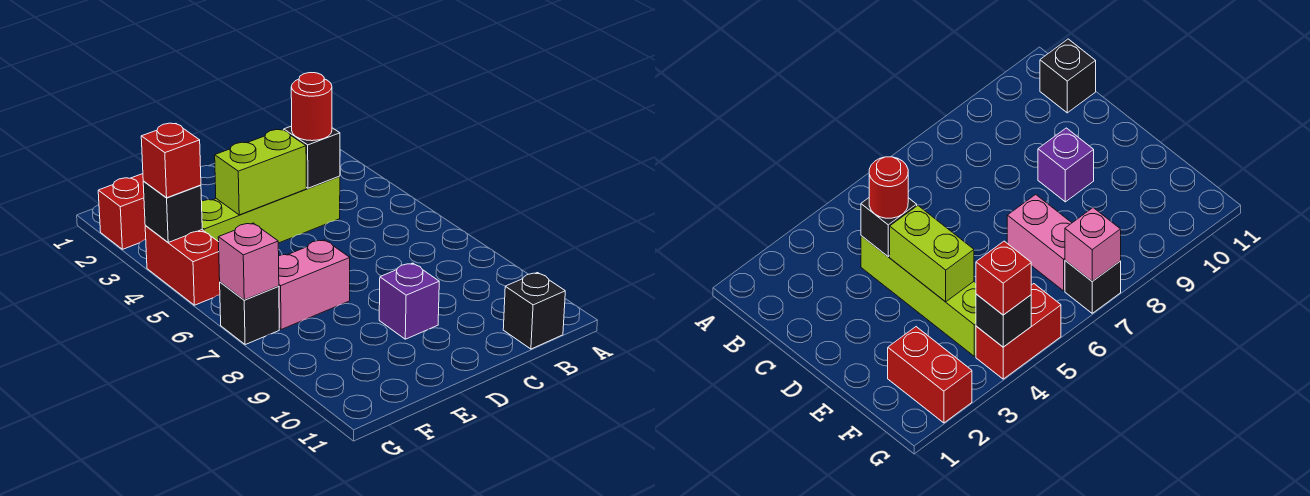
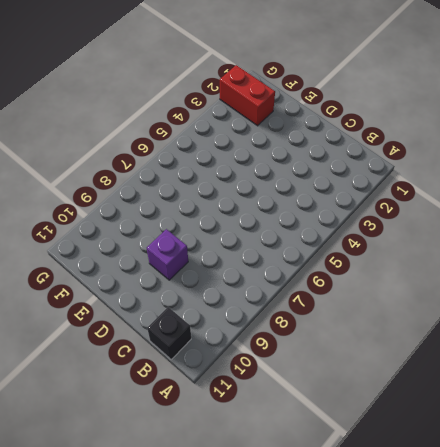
none -> lime 1x4 brick [202,176,340,243]
none -> pink 1x2 brick [279,240,350,330]
none -> red 1x2 brick [145,226,220,305]

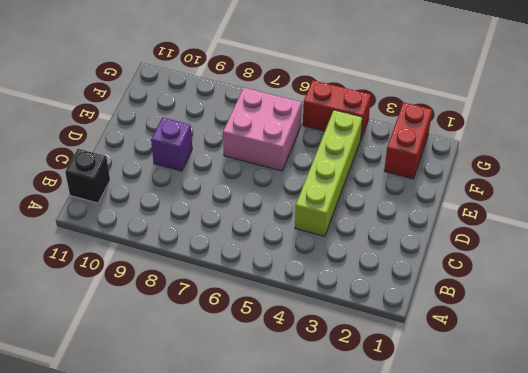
pink 2x2 brick [223,87,302,171] -> pink 1x2 brick [279,240,350,330]
none -> black 1x1 brick [220,282,279,344]
none -> black 1x1 brick [284,126,340,188]
none -> lime 1x2 brick [215,130,306,215]

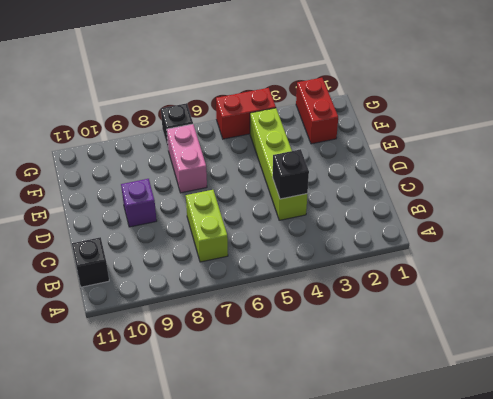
lime 1x2 brick [186,190,228,262] -> lime 1x2 brick moved to [215,130,306,215]
none -> black 1x1 brick [143,181,202,242]
none -> pink 1x1 brick [218,223,279,300]
none -> red 1x1 round brick [291,73,332,141]

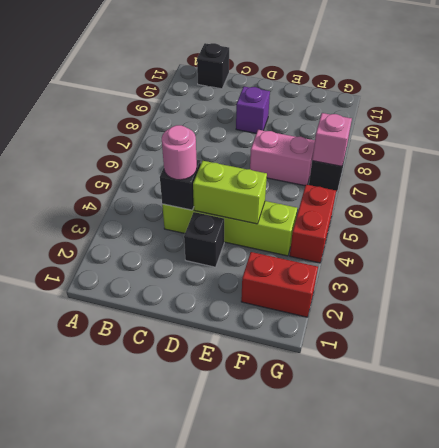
pink 1x1 round brick [162,125,197,180] -> red 1x1 round brick [291,73,332,141]
black 1x1 brick [184,212,224,267] -> black 1x1 brick moved to [143,181,202,242]
none -> red 1x1 brick [141,123,201,198]

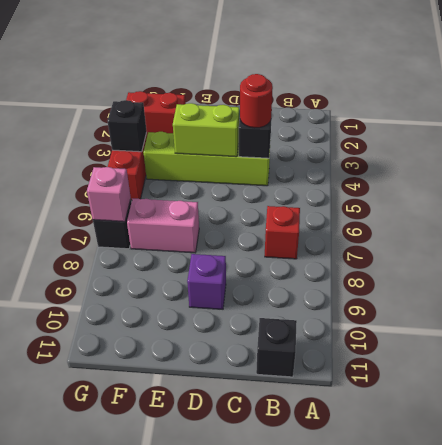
red 1x1 brick [265,206,300,259] -> red 1x1 brick moved to [141,123,201,198]

